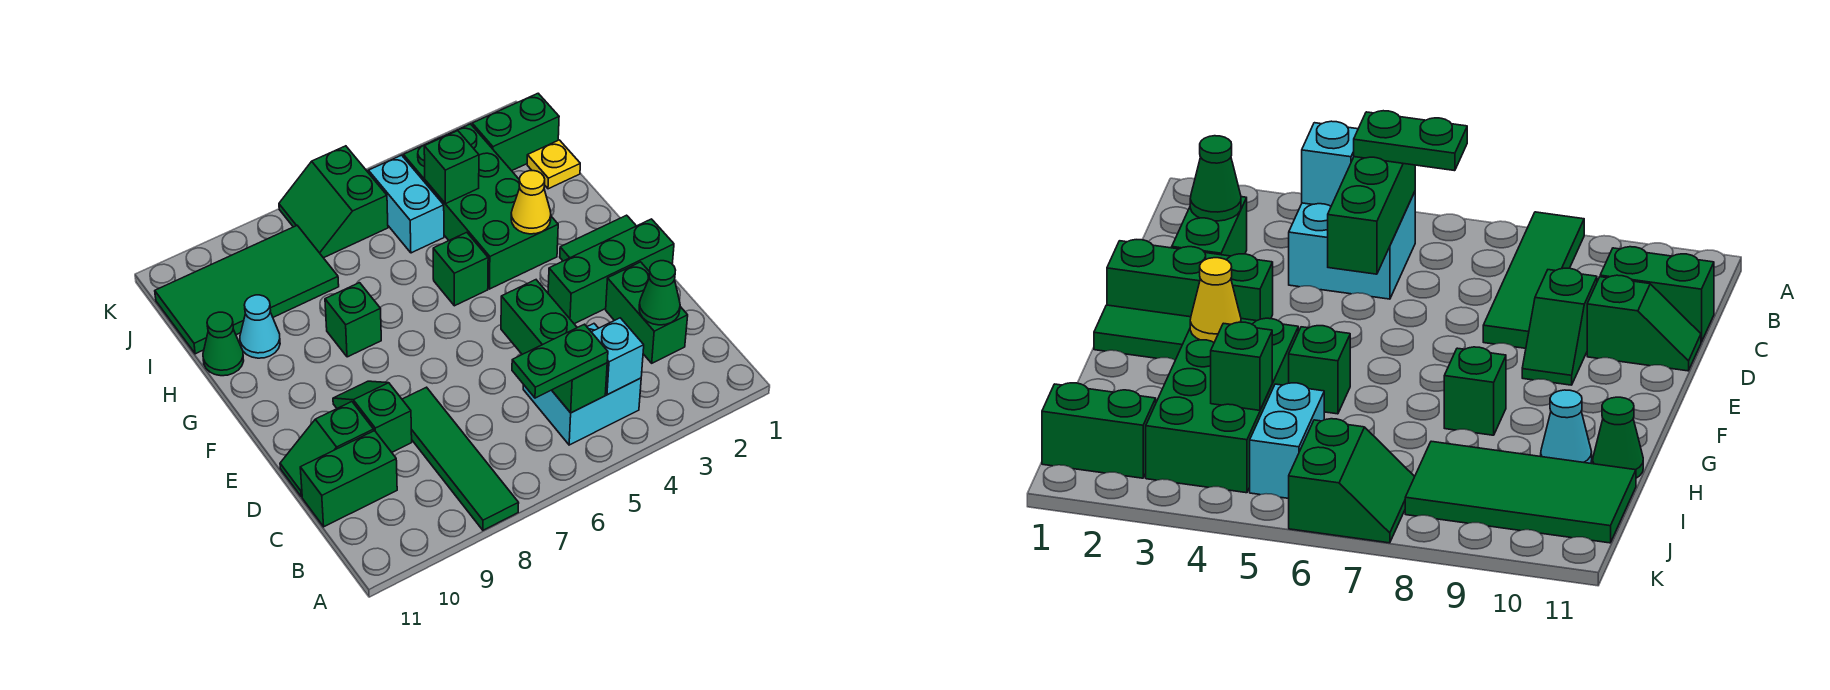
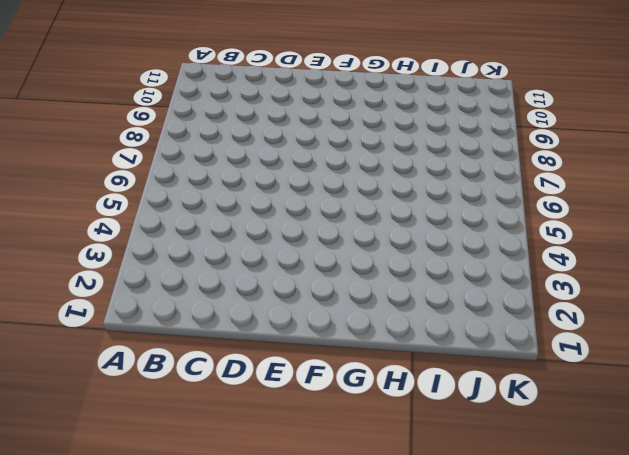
none -> green 1x4 tile [402,387,519,530]
none -> cyan 2x2 brick [523,324,641,445]
none -> green 1x2 brick [606,262,688,363]

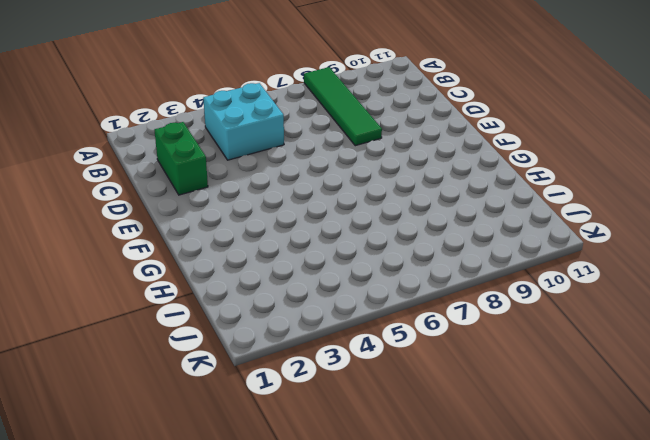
none -> green 1x2 brick [300,431,397,527]
none -> green 1x2 slope [333,381,412,452]
none -> green 1x2 slope [280,402,374,497]

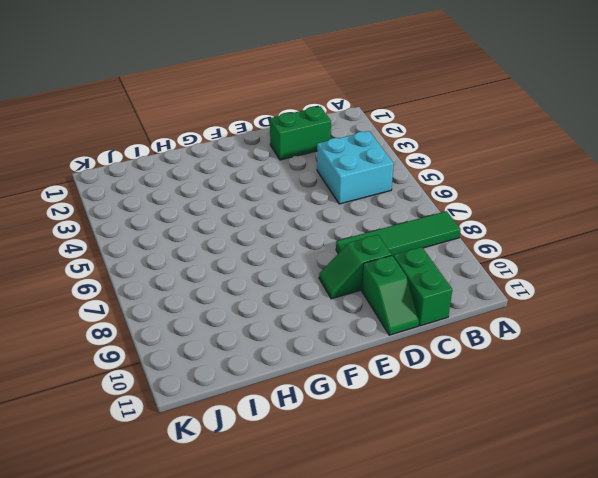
none -> green 1x3 brick [548,219,674,324]
none -> green 1x2 tile [560,215,636,261]
none -> green 2x4 brick [403,124,558,289]

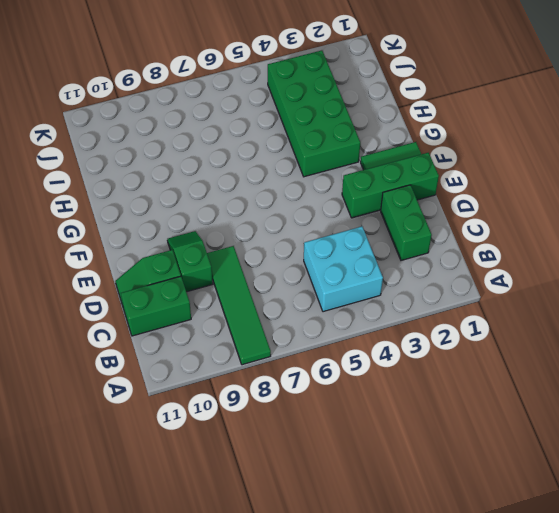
none -> green 1x1 brick [433,232,488,306]
none -> green 1x1 brick [325,283,381,357]
none -> cyan 1x1 cone [240,295,280,358]

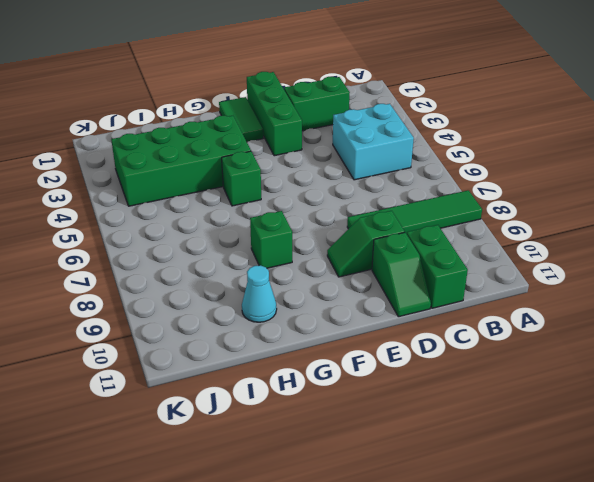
none -> green 1x1 cone [203,312,244,376]
none -> yellow 1x1 plate [527,140,580,189]
none -> cyan 1x2 brick [369,155,444,253]

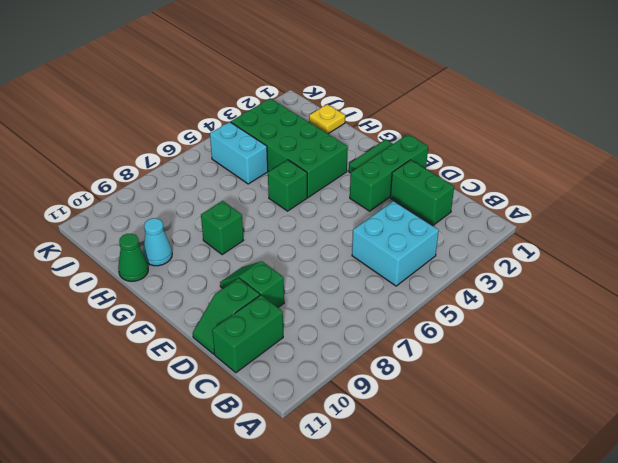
none -> green 1x4 tile [402,387,519,530]
none -> green 2x4 tile [155,226,339,354]
none -> green 1x2 brick [472,93,559,171]

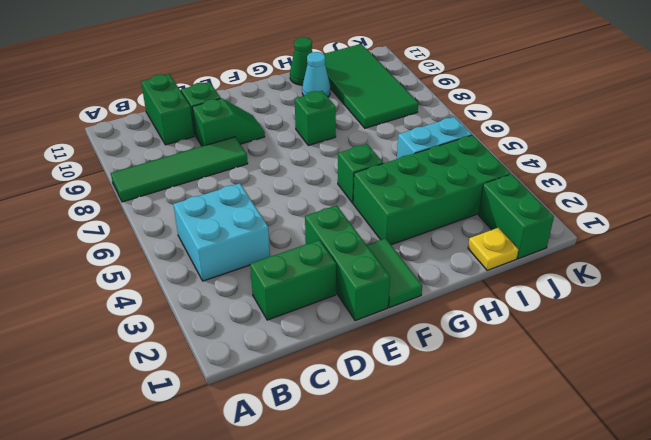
none -> green 2x2 slope [279,146,388,258]
none -> cyan 1x1 brick [592,318,644,395]
none -> green 1x3 brick [501,280,607,413]

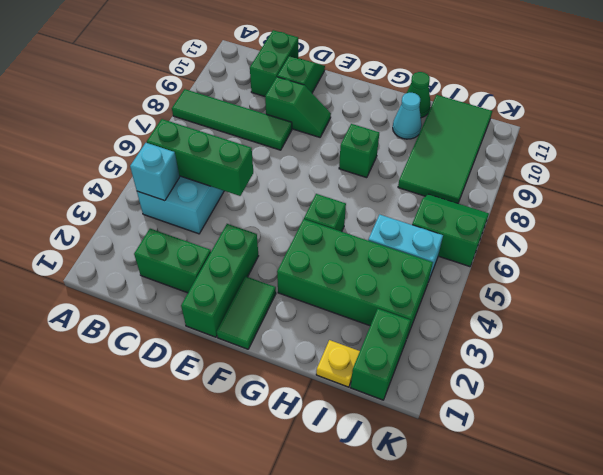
none -> green 1x1 cone [639,261,680,325]
none -> yellow 1x1 cone [511,171,551,234]
none -> green 1x1 brick [424,131,479,204]

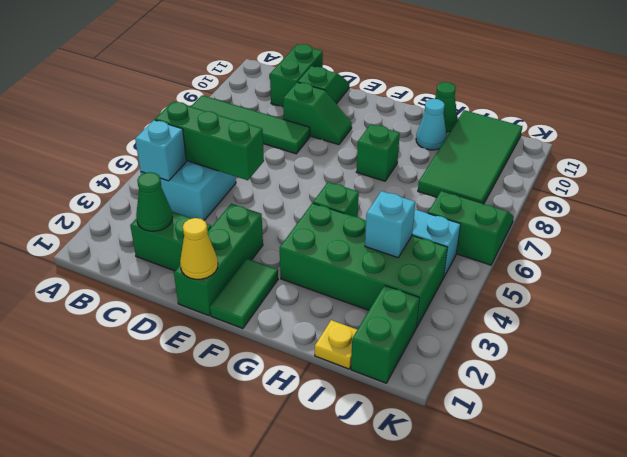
yellow 1x1 cone [180,218,218,279] -> yellow 1x1 cone moved to [511,171,551,234]
cyan 1x1 brick [365,191,415,258] -> green 1x1 brick [424,131,479,204]
none -> green 1x2 plate [512,324,608,398]

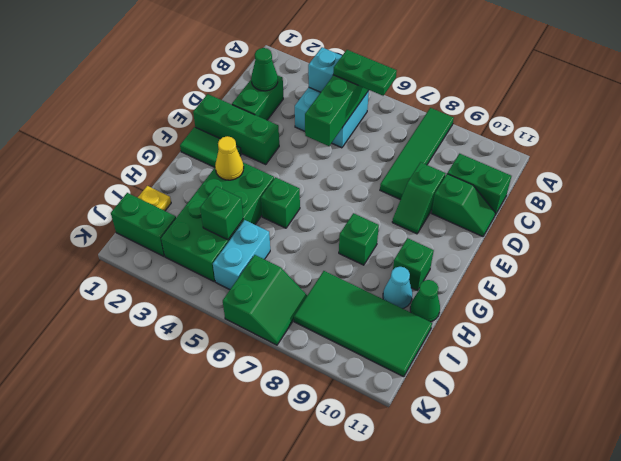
green 1x1 brick [393,238,434,291] -> none

